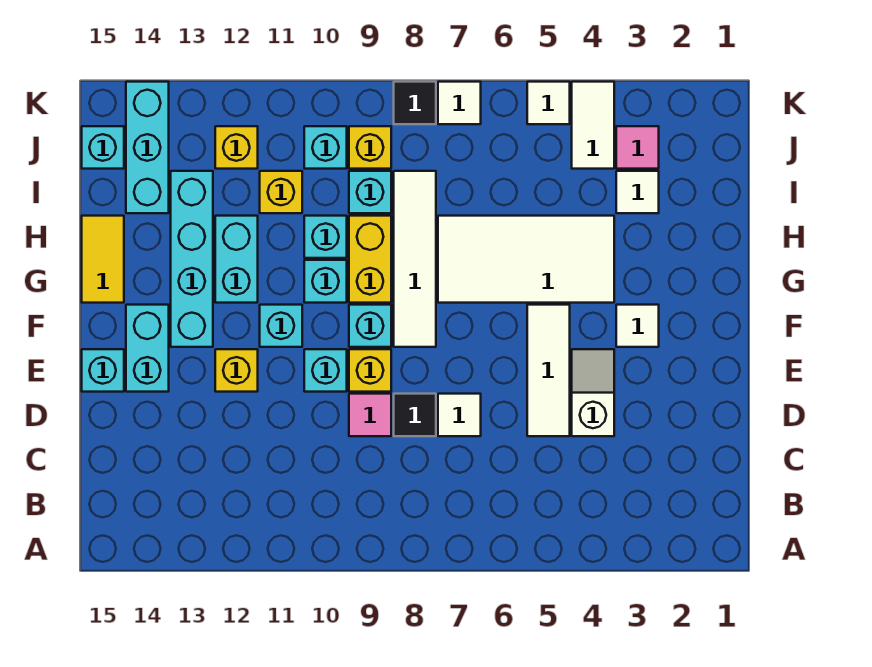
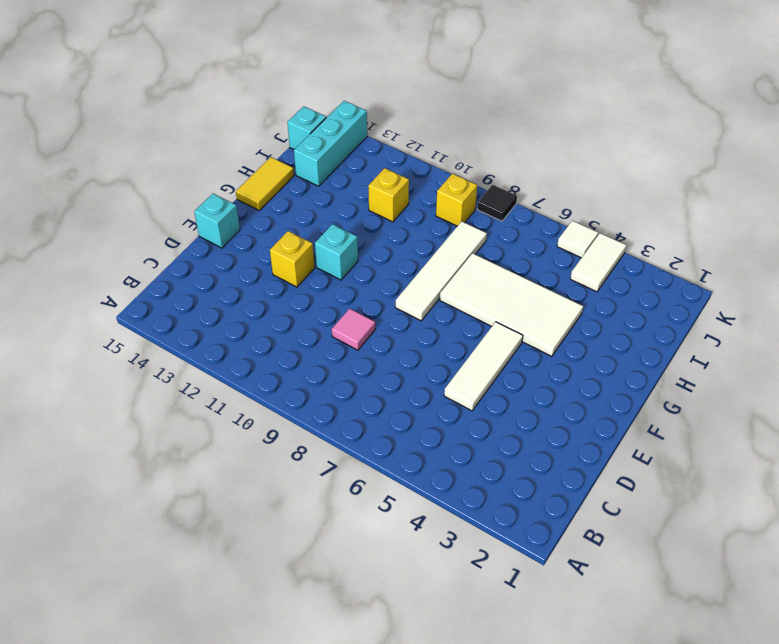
none -> white 1x2 slope [572,349,614,436]
none -> white 1x1 tile [438,394,481,436]
none -> black 1x1 tile [394,394,436,436]
none -> yellow 1x1 brick [349,349,391,392]

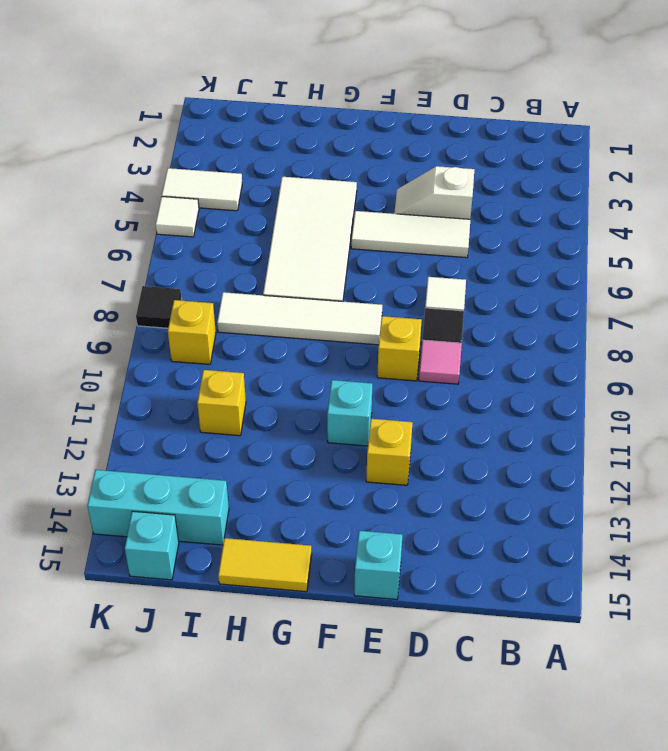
none -> cyan 1x1 brick [304,349,347,392]
none -> cyan 1x2 brick [126,305,169,392]
none -> white 1x1 tile [616,305,659,347]
none -> cyan 1x1 brick [349,305,391,347]

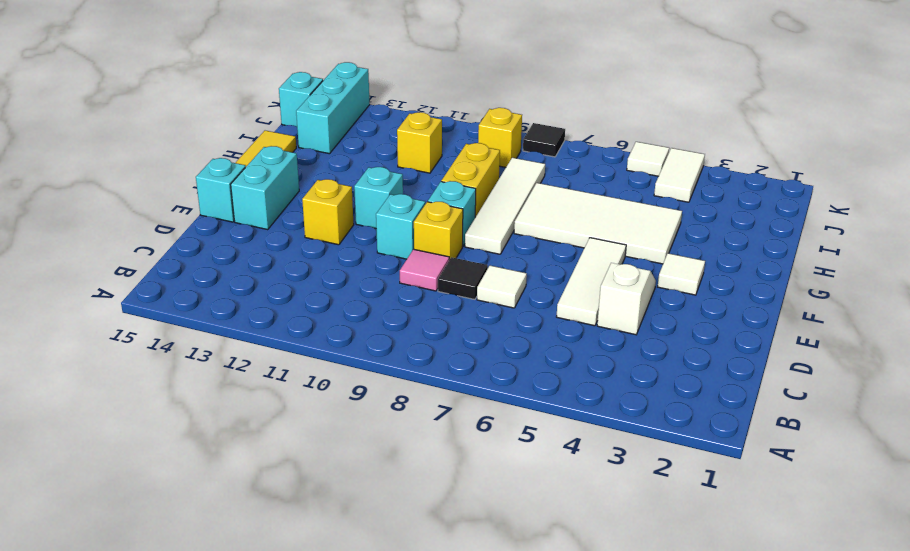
none -> cyan 1x4 brick [171,171,213,347]
none -> cyan 1x1 brick [304,260,347,303]
none -> cyan 1x2 brick [215,216,258,303]
none -> cyan 1x1 brick [304,216,347,258]

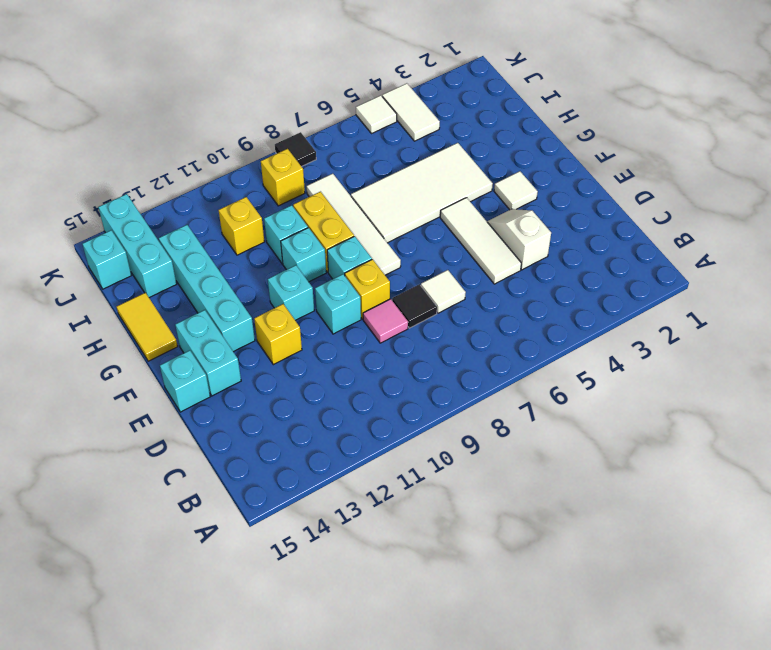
none -> cyan 1x2 brick [215,216,258,303]
none -> white 1x1 tile [616,171,659,213]
none -> cyan 1x1 brick [349,171,391,213]
none -> pink 1x1 tile [616,126,659,169]

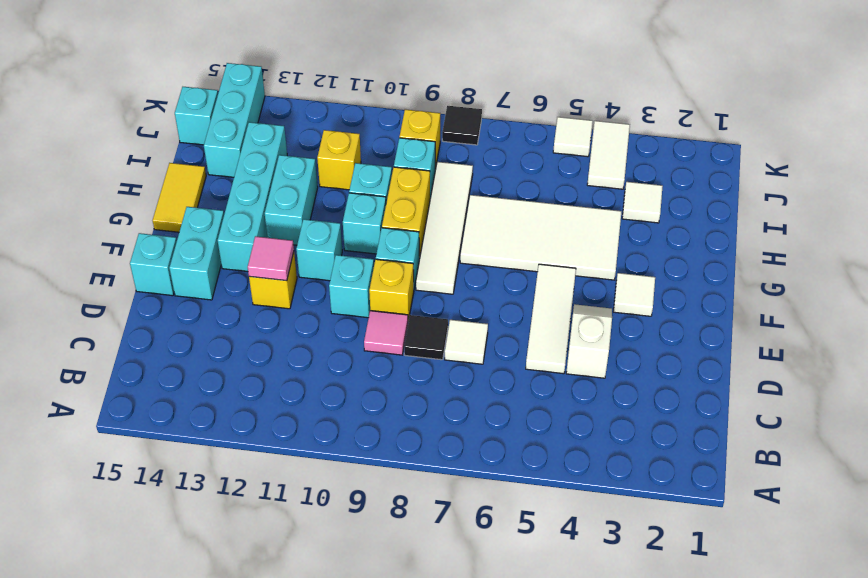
pink 1x1 tile [248,236,294,281] -> pink 1x1 tile moved to [616,126,659,169]
none -> cyan 1x1 brick [304,126,347,169]
none -> yellow 1x1 brick [215,126,258,169]
none -> white 1x1 tile [438,82,481,124]

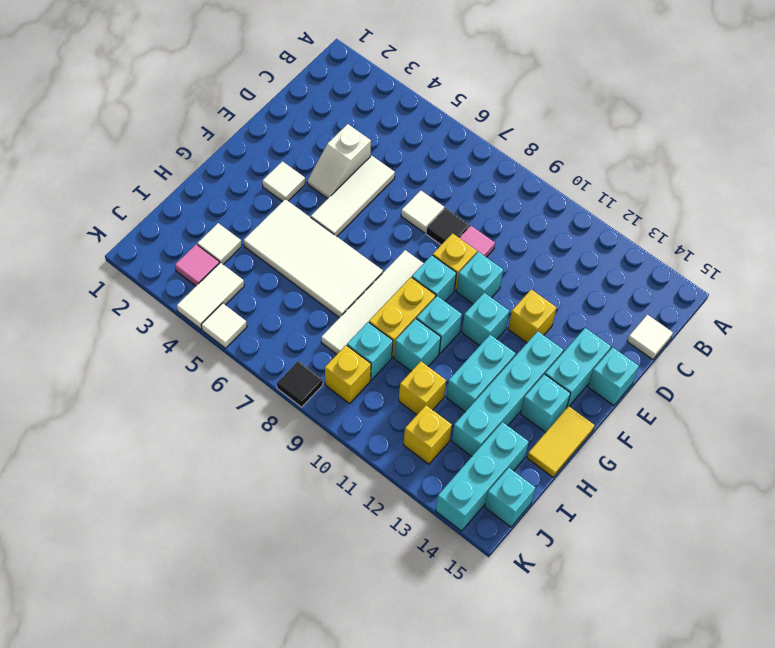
white 1x1 tile [627,315,673,360] -> white 1x1 tile moved to [438,82,481,124]
cyan 1x1 brick [521,374,570,433] -> cyan 1x1 brick moved to [304,126,347,169]

